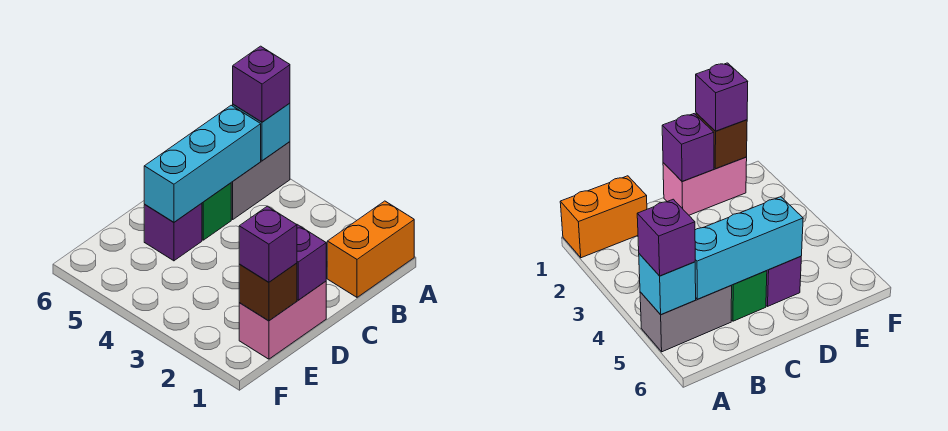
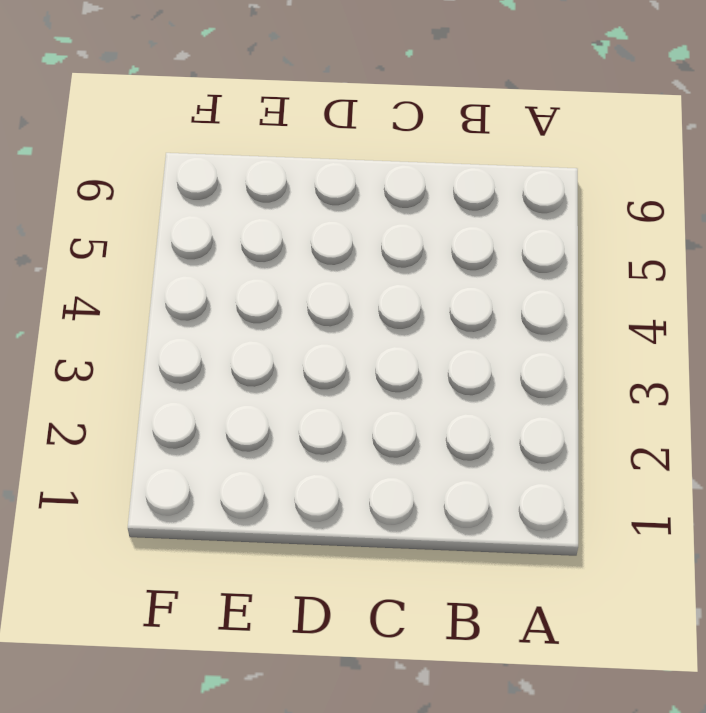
none -> orange 1x2 brick [327,201,414,297]
none -> grey 1x2 brick [231,142,290,219]

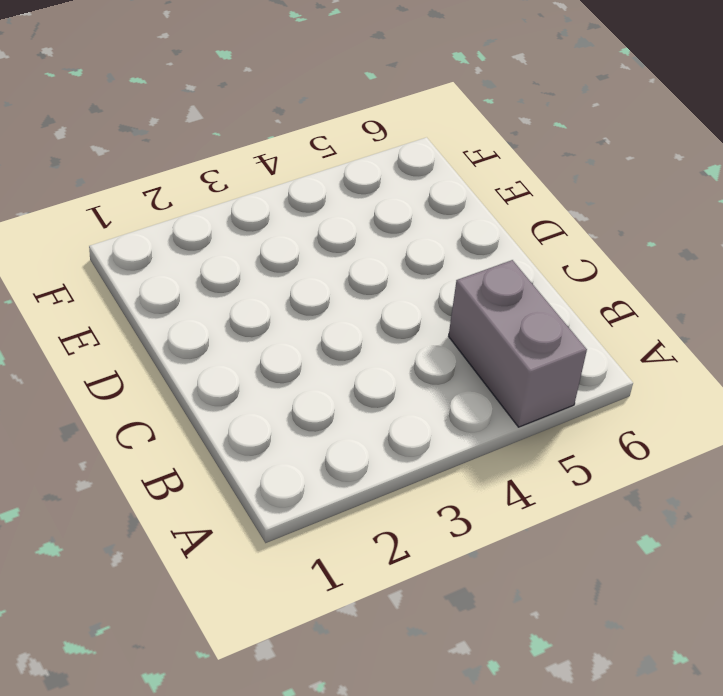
none -> orange 1x2 brick [327,201,414,297]
none -> green 1x1 brick [202,183,231,240]

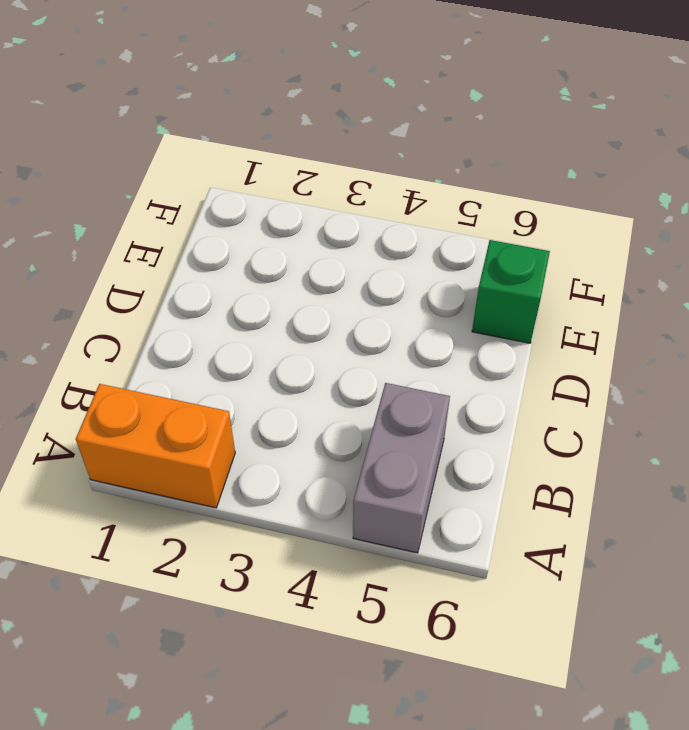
orange 1x2 brick [76,384,235,508] -> orange 1x2 brick turned to [327,201,414,297]
green 1x1 brick [472,240,550,343] -> green 1x1 brick moved to [202,183,231,240]
none -> pink 1x2 brick [239,281,326,359]
none -> purple 1x1 brick [144,203,202,261]

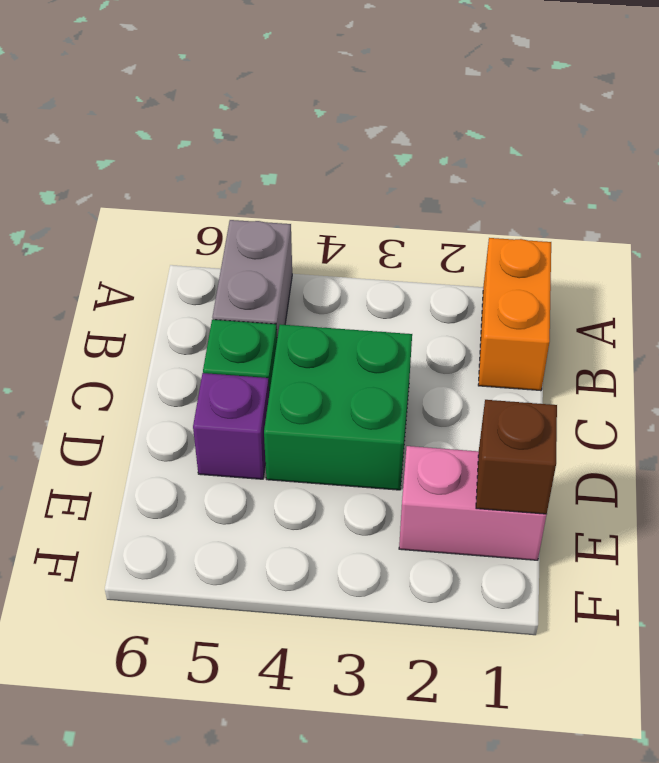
green 2x2 brick [264,324,412,490] -> none
pink 1x2 brick [399,446,547,560] -> pink 1x2 brick turned to [239,281,326,359]
none -> cyan 1x1 brick [233,103,290,161]
none -> cyan 1x3 brick [144,105,261,222]

